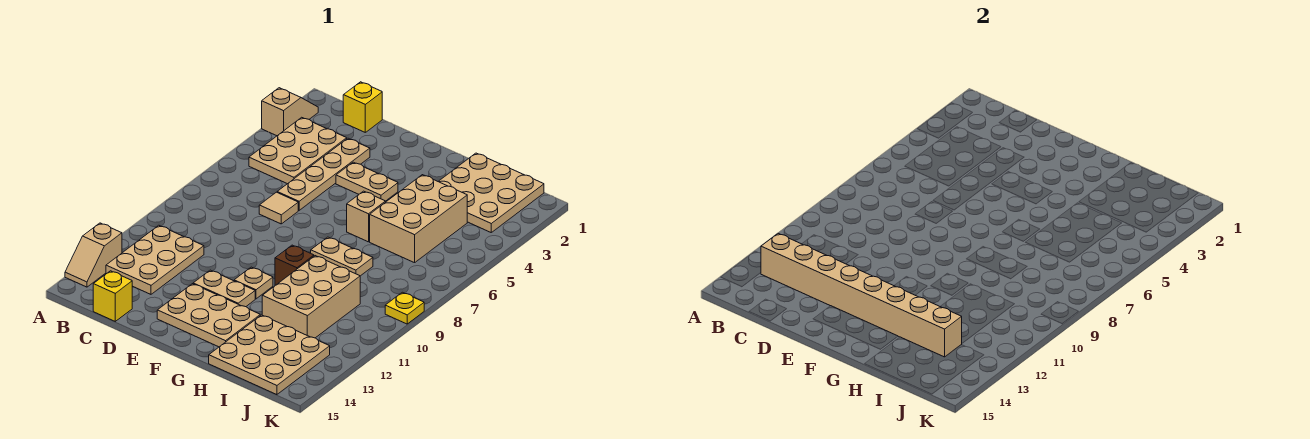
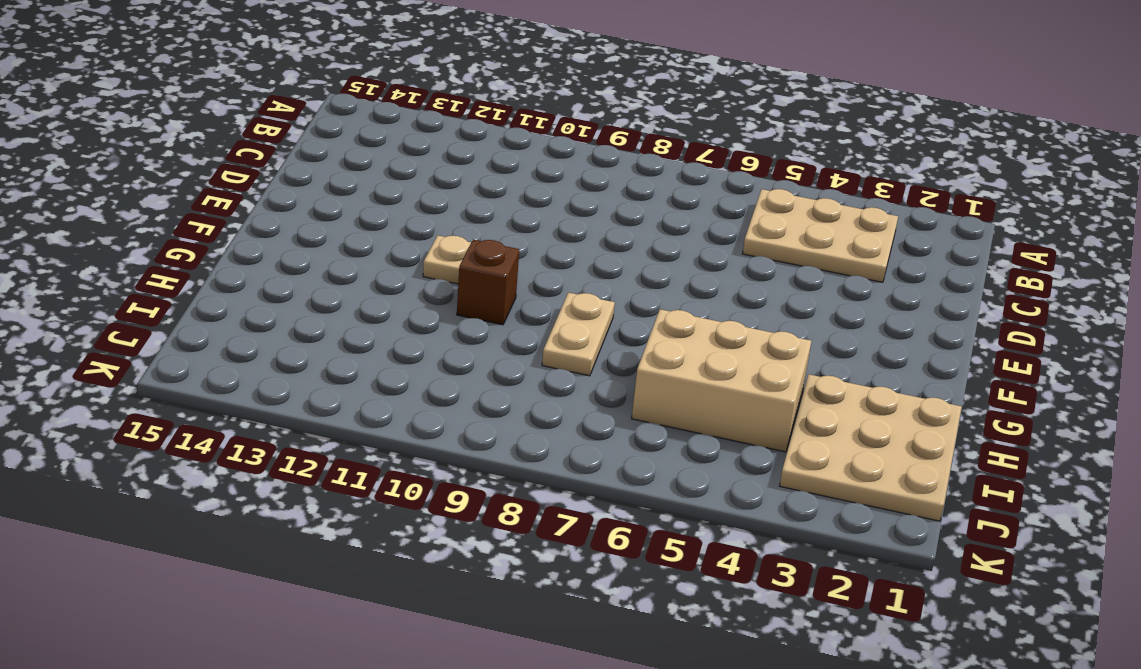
none -> tan 1x2 slope [262,88,318,136]
none -> tan 1x2 slope [65,223,122,287]
none -> tan 2x3 plate [106,225,204,294]

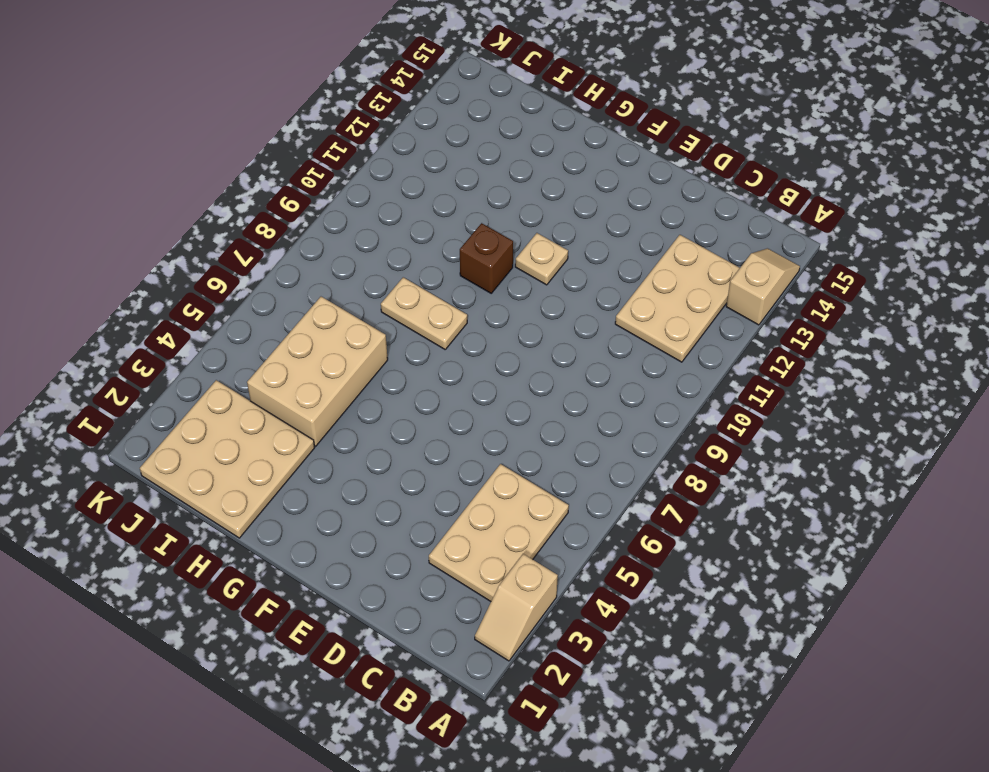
none -> yellow 1x1 brick [343,82,382,132]
none -> yellow 1x1 brick [93,271,132,321]
none -> tan 1x4 plate [277,138,370,210]

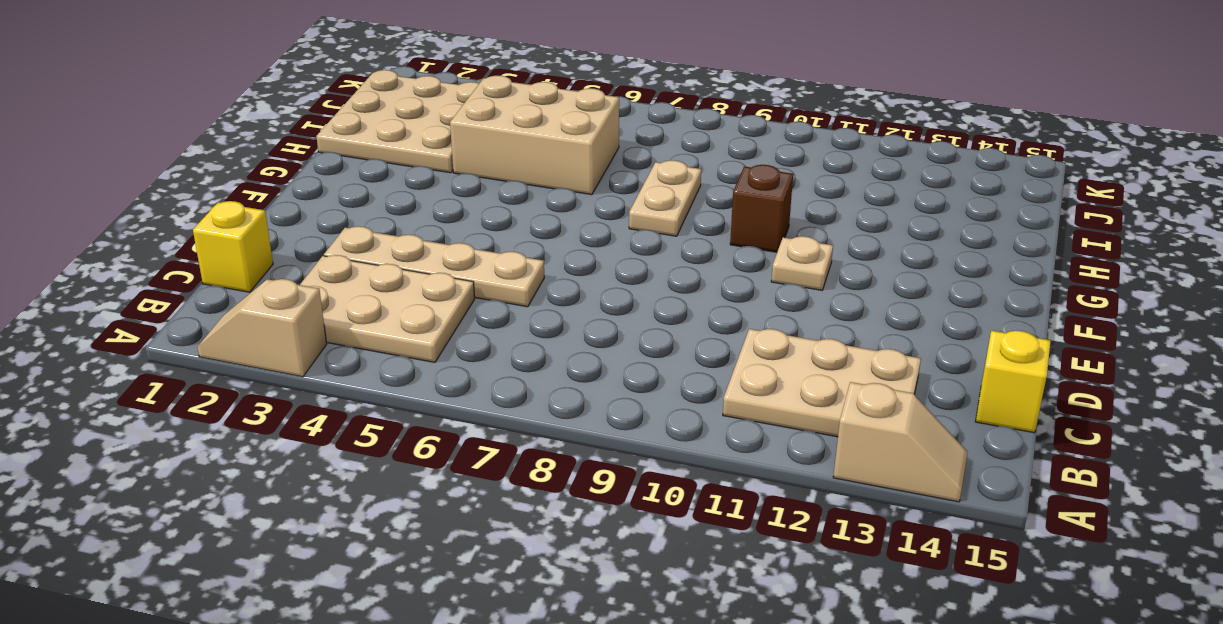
none -> tan 1x1 tile [259,192,298,224]
none -> tan 1x2 plate [336,162,398,201]
none -> tan 1x2 plate [193,270,255,307]

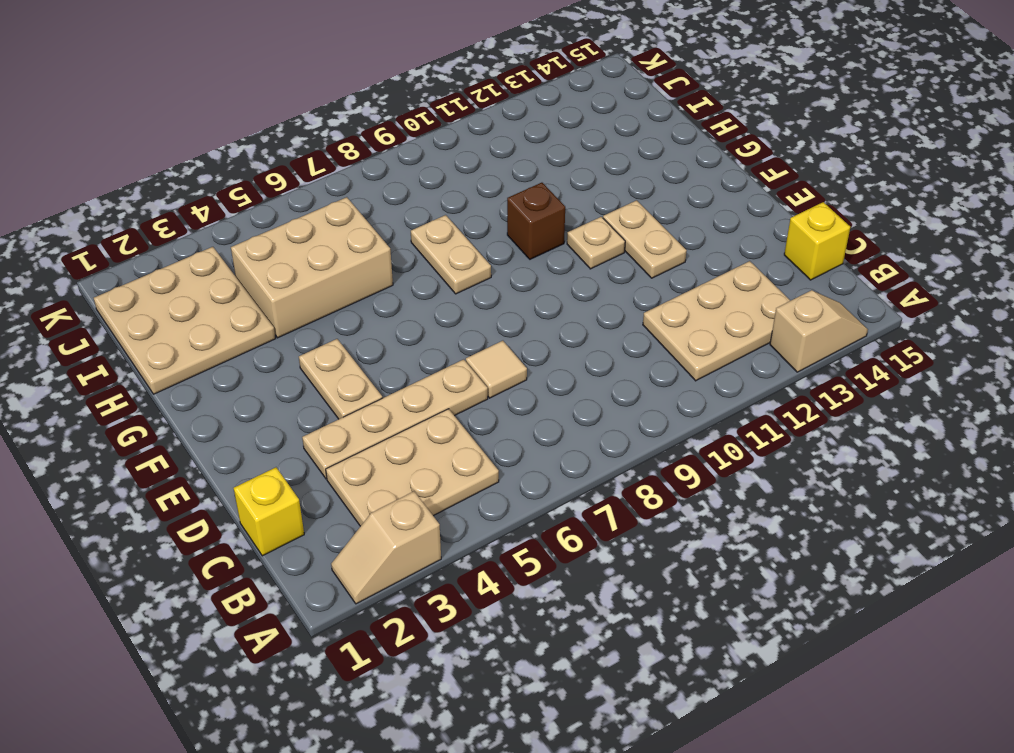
none -> tan 2x3 plate [157,284,260,347]
none -> tan 1x1 brick [347,191,386,242]
none -> tan 2x3 brick [262,256,360,338]

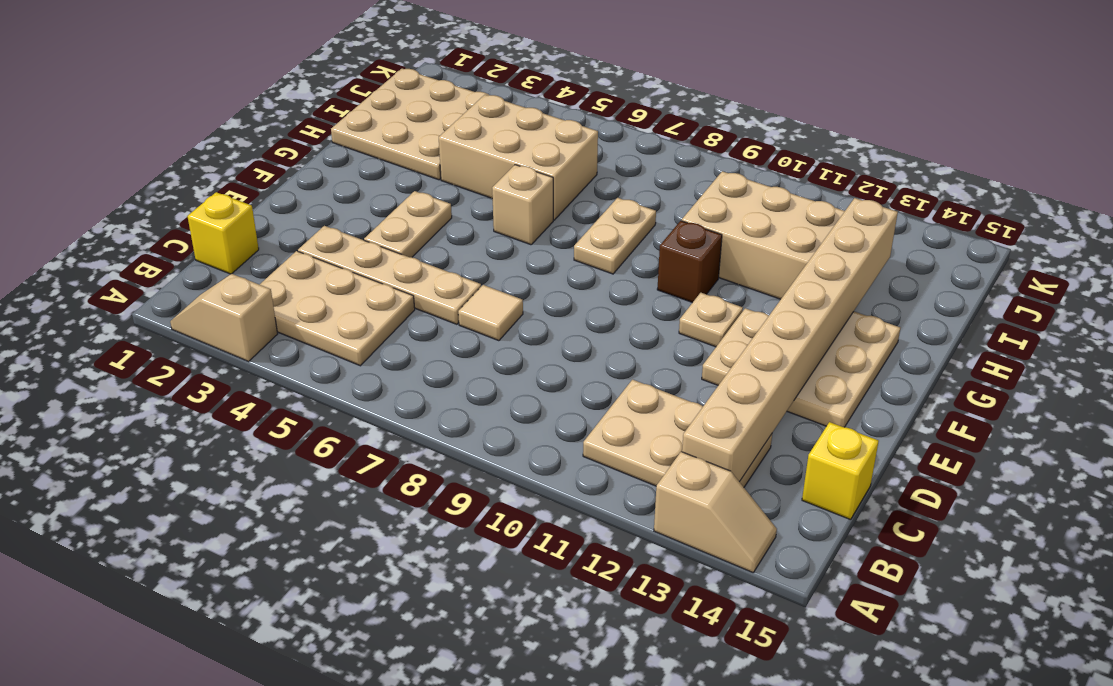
none -> tan 3x3 plate [209,315,330,395]
none -> yellow 1x1 plate [385,292,424,324]

